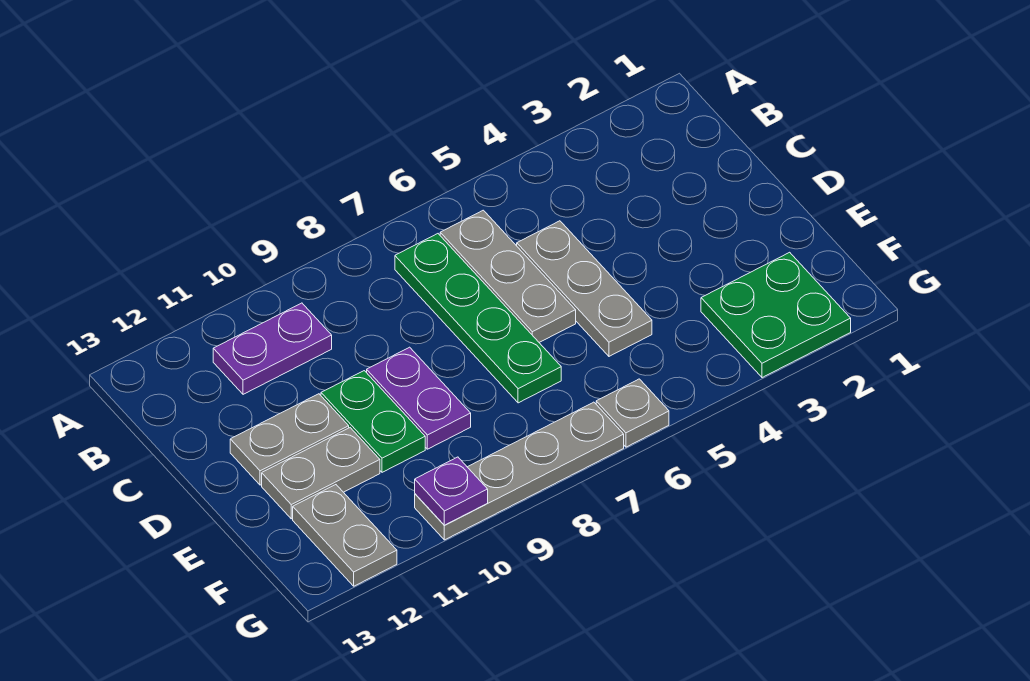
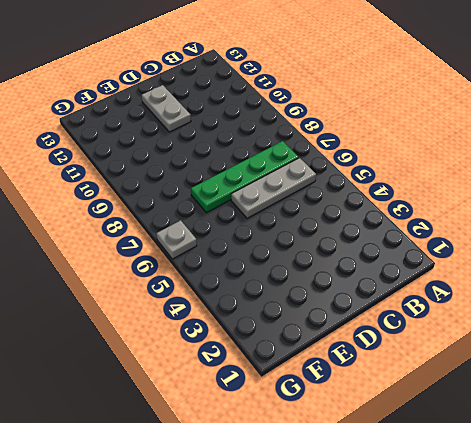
none -> purple 1x2 plate [213,303,332,394]
none -> grey 1x3 plate [517,221,652,356]
none -> purple 1x2 plate [367,347,471,449]

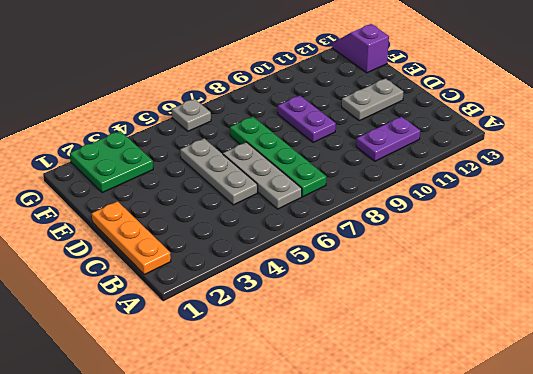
orange 1x3 plate [92,201,171,275] -> none
purple 1x2 slope [332,24,389,73] -> none
none -> green 1x2 plate [321,371,425,472]
none -> grey 1x2 plate [262,428,380,519]
none -> grey 1x2 plate [293,485,397,586]

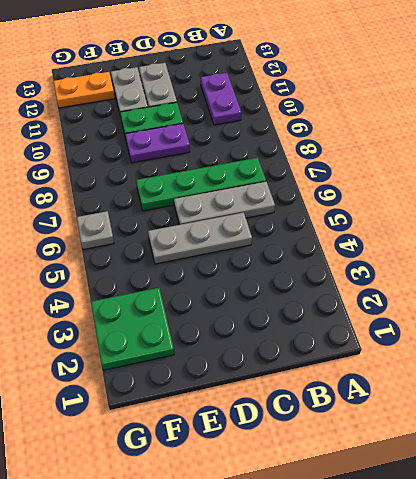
orange 1x2 plate [54,72,115,108] -> grey 1x2 plate [293,485,397,586]
none -> grey 1x4 plate [415,402,624,540]
none -> purple 1x1 plate [415,457,488,525]

